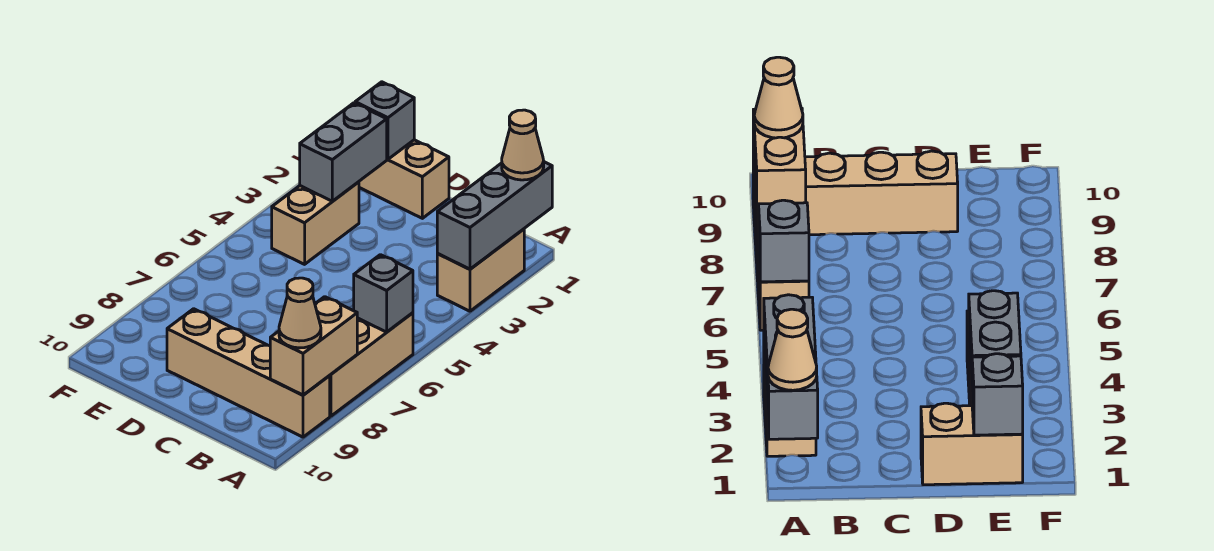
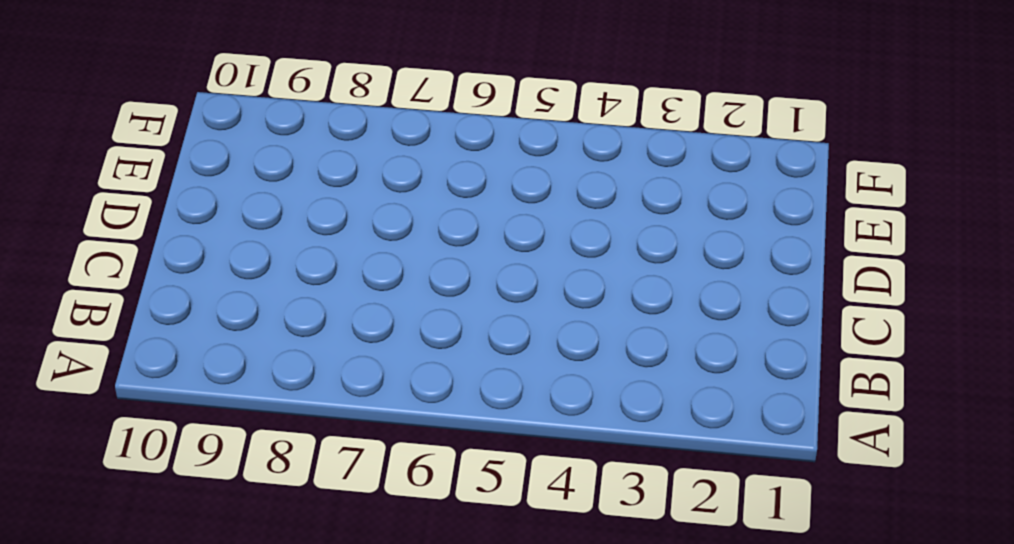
none -> tan 1x2 brick [437,229,524,311]
none -> tan 1x3 brick [329,313,413,416]
none -> tan 1x4 brick [167,309,330,437]

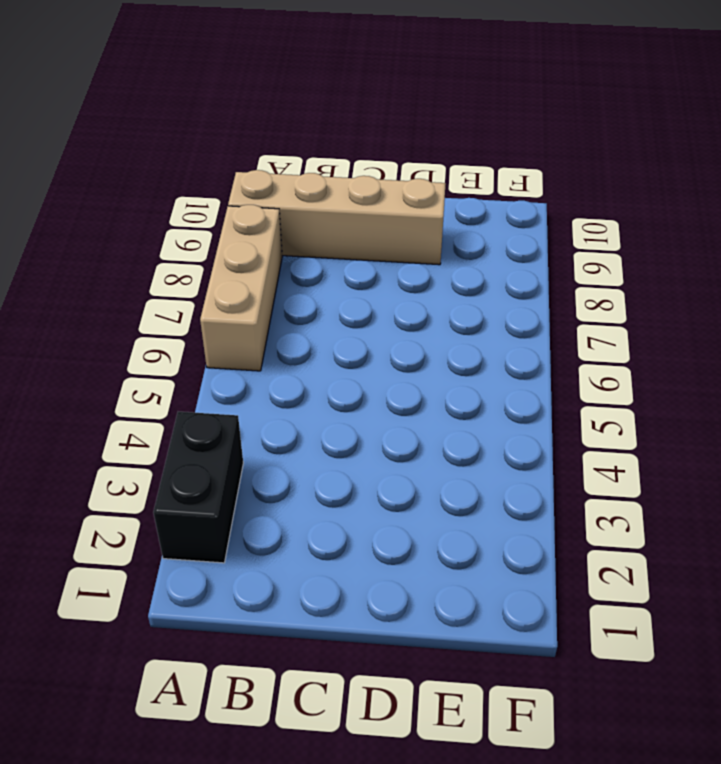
black 1x2 brick [153,412,243,563] -> tan 1x2 brick [437,229,524,311]
none -> tan 1x2 brick [359,140,449,218]
none -> tan 1x2 brick [272,182,359,264]
none -> grey 1x3 brick [437,162,552,269]

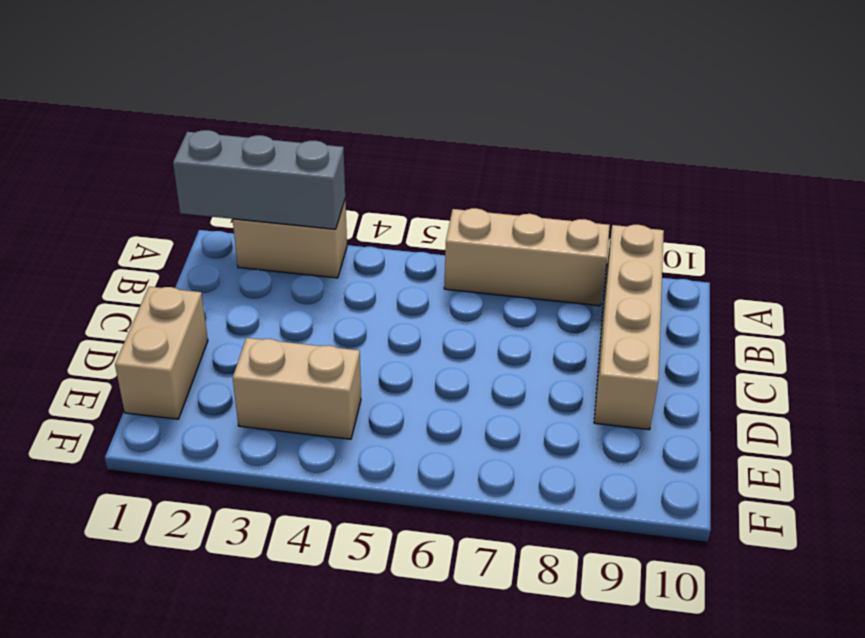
none -> grey 1x1 brick [354,255,413,332]
none -> tan 1x2 brick [270,297,357,395]
none -> grey 1x1 brick [355,82,414,159]

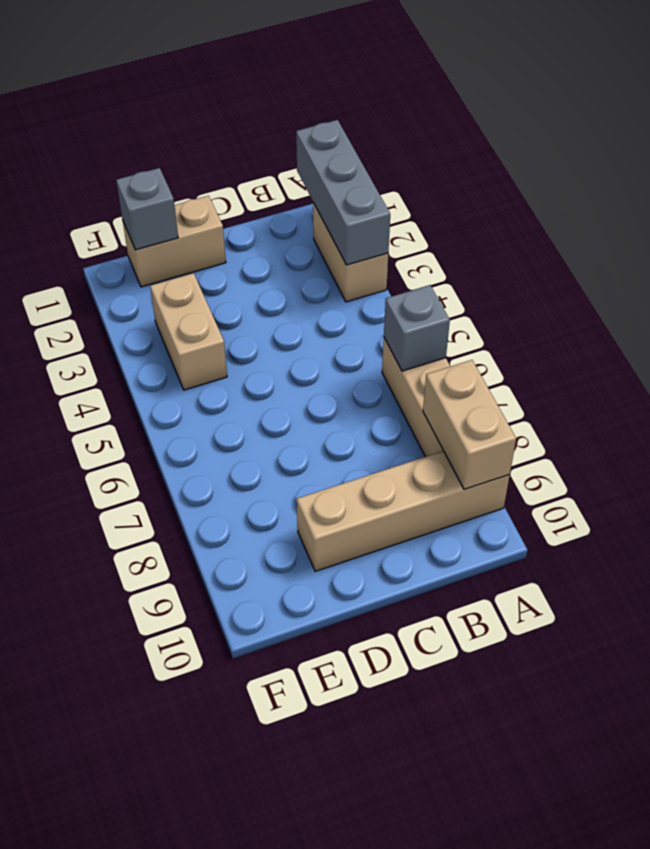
none -> grey 1x2 brick [300,103,387,201]
none -> tan 1x1 cone [502,110,544,180]
none -> tan 1x1 cone [279,278,321,348]

